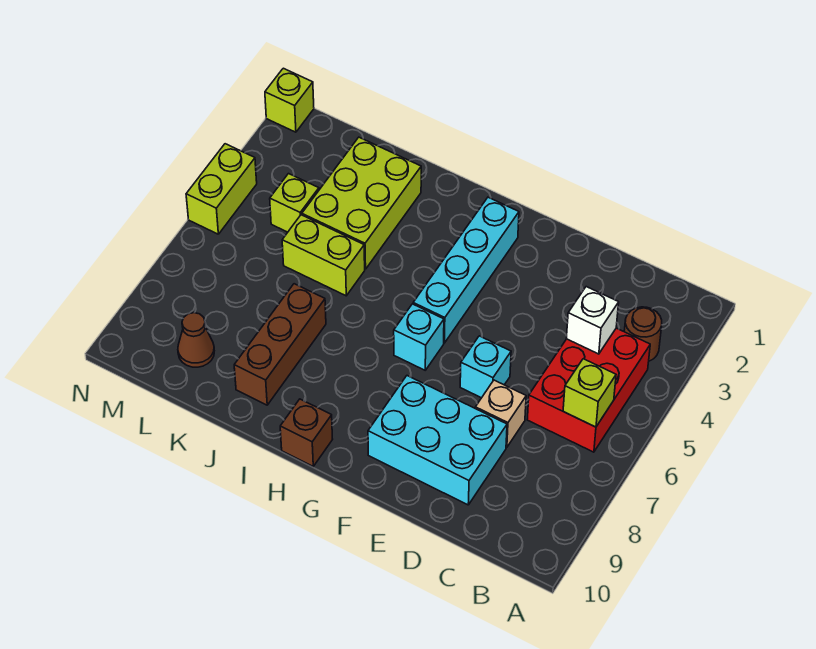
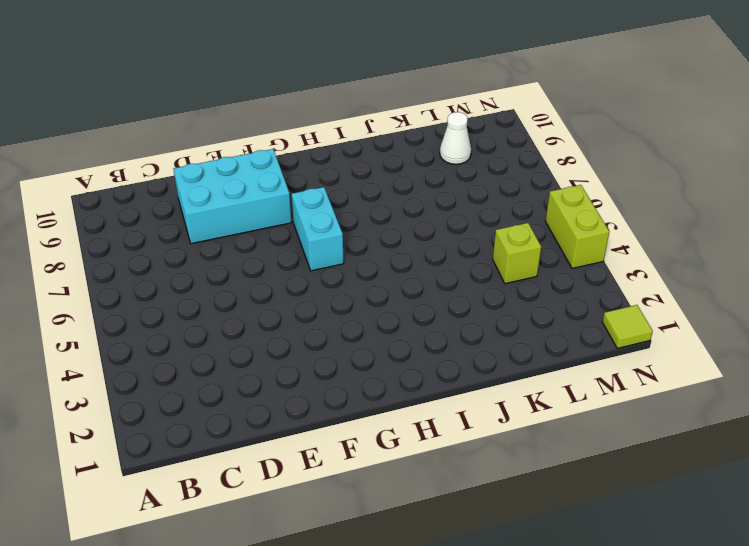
cyan 1x2 brick [292,187,344,271] -> cyan 1x1 brick [394,304,444,370]
white 1x1 cone [440,112,471,164] -> brown 1x1 cone [178,313,214,367]
lime 1x1 tile [602,305,653,348] -> lime 1x1 brick [265,68,314,132]
none -> brown 1x1 round brick [624,307,662,361]
none -> red 2x3 brick [527,328,650,452]
none -> tan 1x1 brick [475,380,526,447]

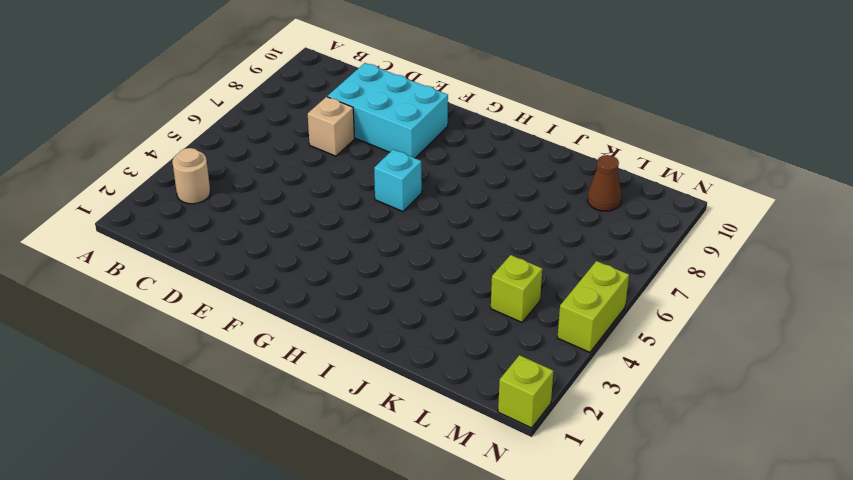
tan 1x1 round brick [172,148,210,204] -> brown 1x1 round brick [624,307,662,361]
none -> red 2x3 brick [527,328,650,452]
none -> cyan 1x1 brick [460,336,511,398]
none -> cyan 1x4 brick [413,197,519,343]

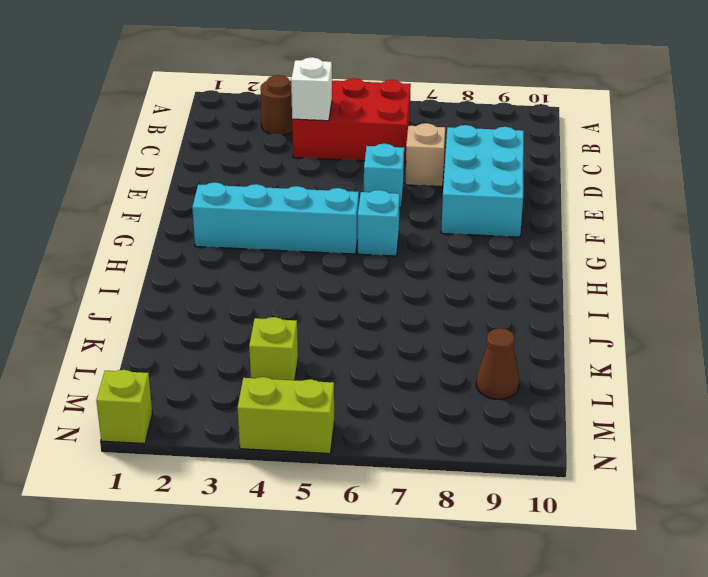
none -> brown 1x1 brick [280,399,333,466]
none -> lime 2x3 brick [302,137,421,269]
none -> lime 1x2 brick [282,215,365,296]

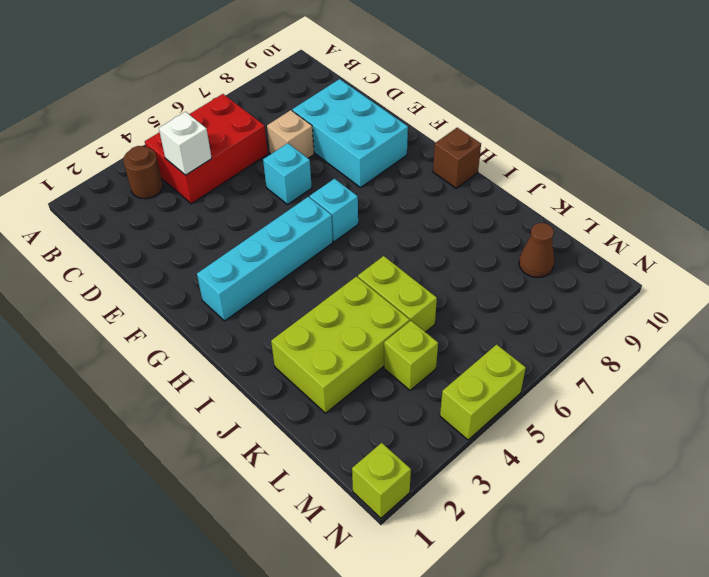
none -> brown 1x3 brick [234,284,326,405]
none -> lime 1x1 brick [563,359,616,427]

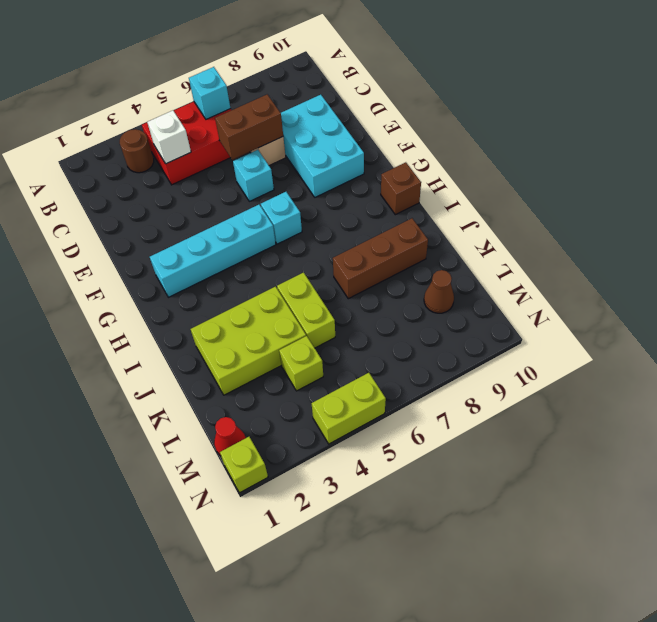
cyan 1x1 brick [189,67,230,119] -> lime 1x1 brick [563,359,616,427]
brown 1x2 brick [215,94,283,160] -> none
red 1x1 cone [214,417,246,456] -> none

